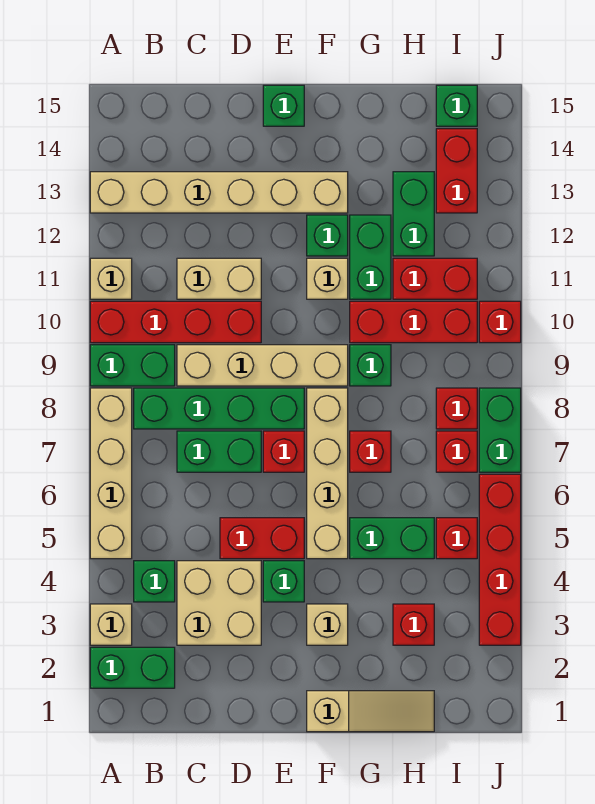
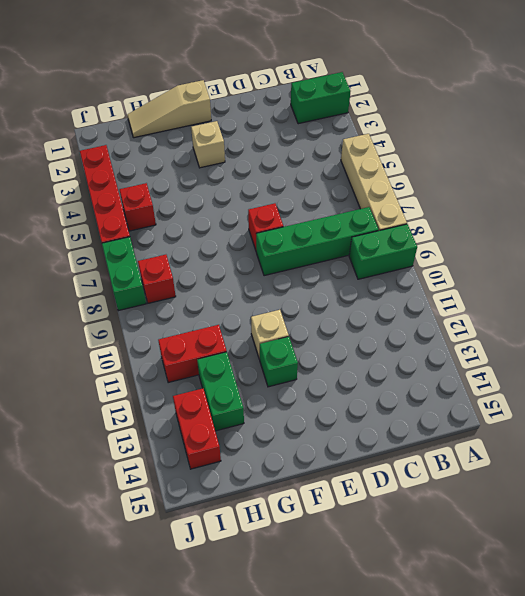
none -> tan 1x1 brick [90,604,132,645]
none -> red 1x4 brick [90,301,261,343]
none -> tan 1x1 brick [90,258,132,299]
none -> tan 1x6 brick [90,172,348,213]

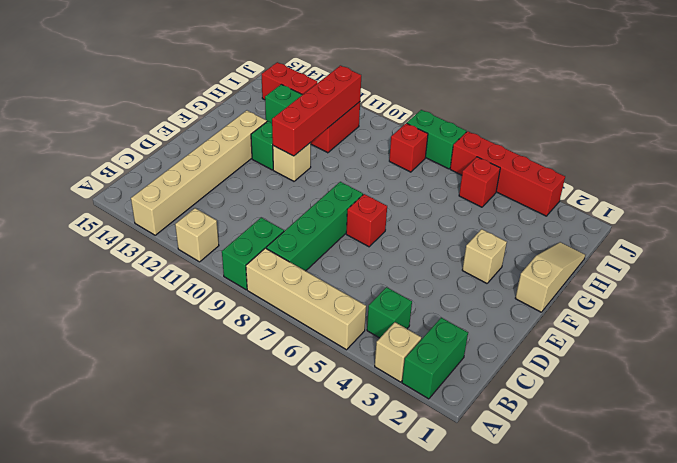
red 1x4 brick [272,66,361,156] -> red 1x4 brick moved to [90,301,261,343]
none -> tan 2x2 brick [177,561,261,645]
none -> green 1x2 brick [177,431,261,472]
none -> tan 1x4 brick [177,345,348,386]
none -> tan 1x2 brick [177,258,261,299]

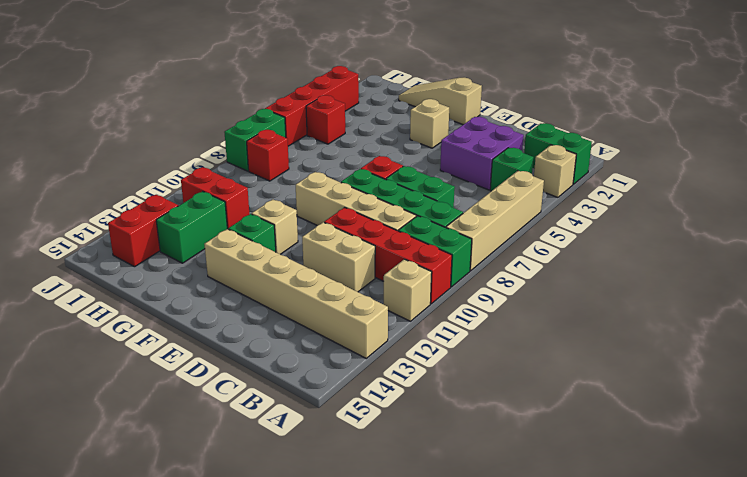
purple 2x2 brick [440,117,524,190] -> tan 2x2 brick [177,561,261,645]
none -> red 1x2 brick [220,518,304,559]
none -> green 1x1 brick [263,561,304,602]
none -> green 1x1 brick [263,85,304,126]
none -> tan 1x4 brick [307,388,348,559]

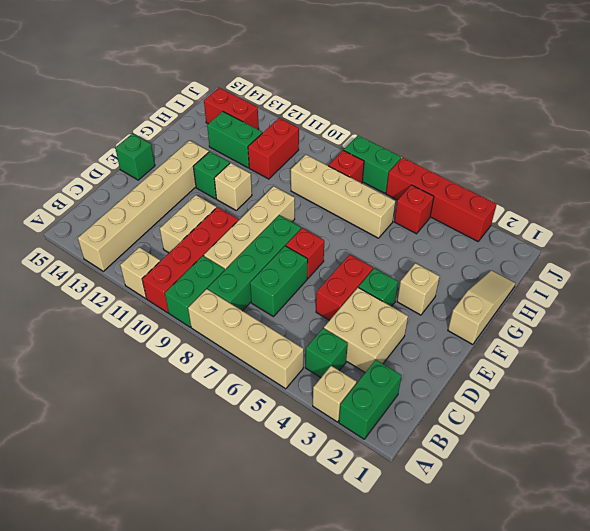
tan 1x4 brick [291,155,395,238] -> tan 1x4 brick moved to [307,388,348,559]
none -> green 1x2 brick [350,518,434,559]
none -> red 1x1 brick [350,431,391,472]
none -> green 1x1 brick [350,345,391,386]
none -> red 1x3 brick [350,301,477,343]

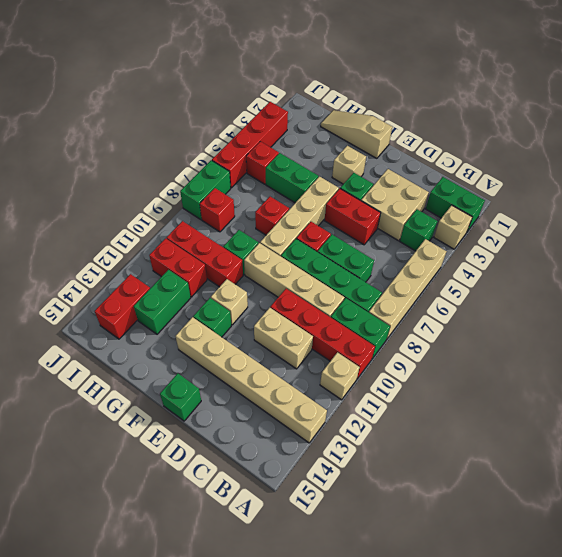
none -> green 1x2 brick [350,215,391,299]
none -> red 1x1 brick [393,604,434,645]
none -> red 1x1 brick [436,431,477,472]
none -> green 1x1 brick [436,85,477,126]

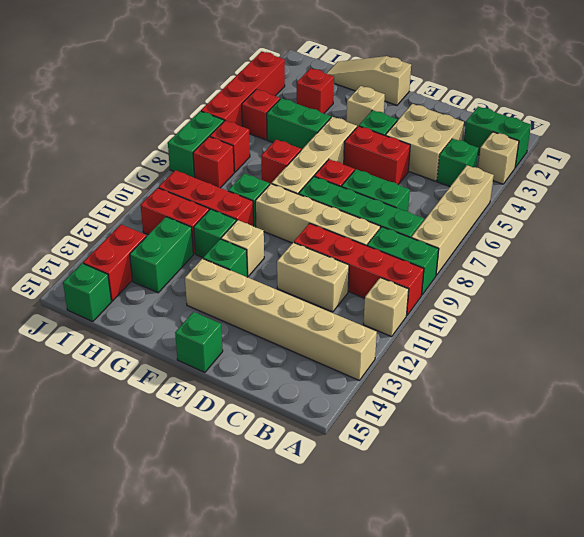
green 1x1 brick [194,209,236,257] -> green 1x2 brick [350,215,391,299]
none -> red 1x1 brick [479,301,521,343]

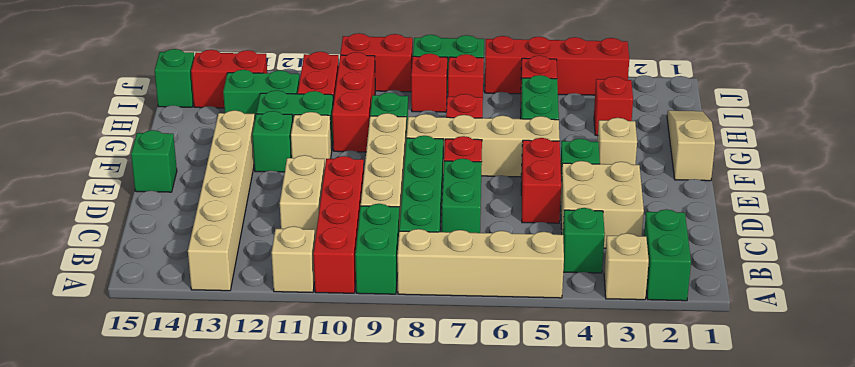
red 1x2 brick [340,33,413,92] -> red 1x1 brick [479,301,521,343]

